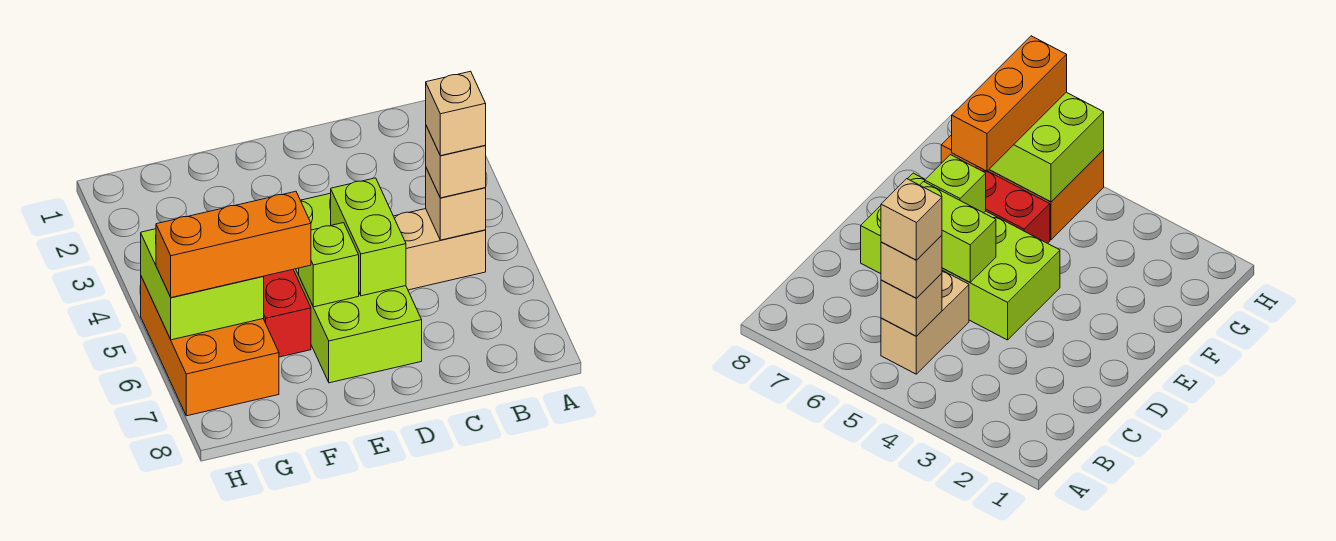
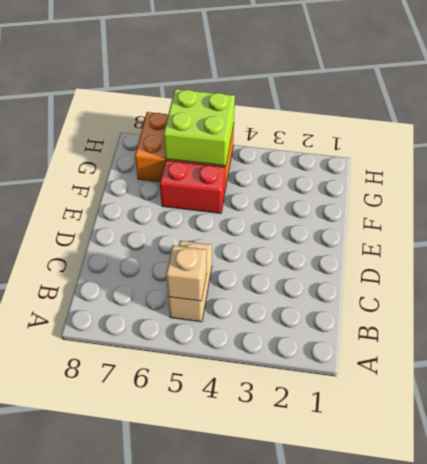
none -> lime 2x4 brick [293,193,422,383]
none -> lime 1x2 brick [331,178,406,296]

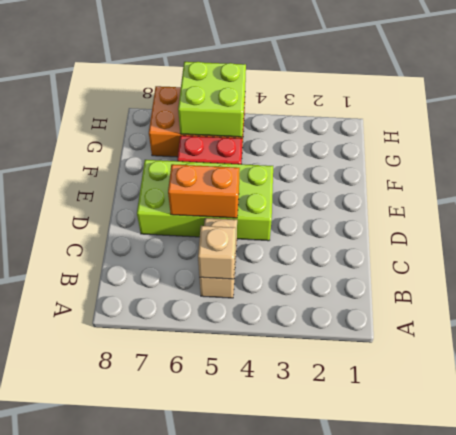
orange 1x2 brick [168,164,240,218] -> lime 1x2 brick [331,178,406,296]
none -> lime 1x1 brick [299,223,359,307]
none -> tan 1x1 brick [426,126,486,198]

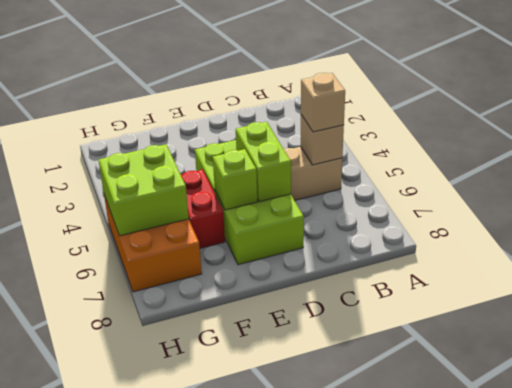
none -> orange 1x3 brick [156,191,311,298]
none -> tan 1x1 brick [426,71,486,156]

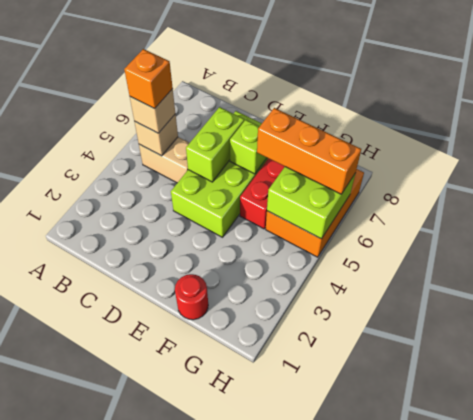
orange 1x1 brick [124,49,173,109] -> tan 1x1 brick [426,71,486,156]
red 1x1 round brick [175,274,208,320] -> none

